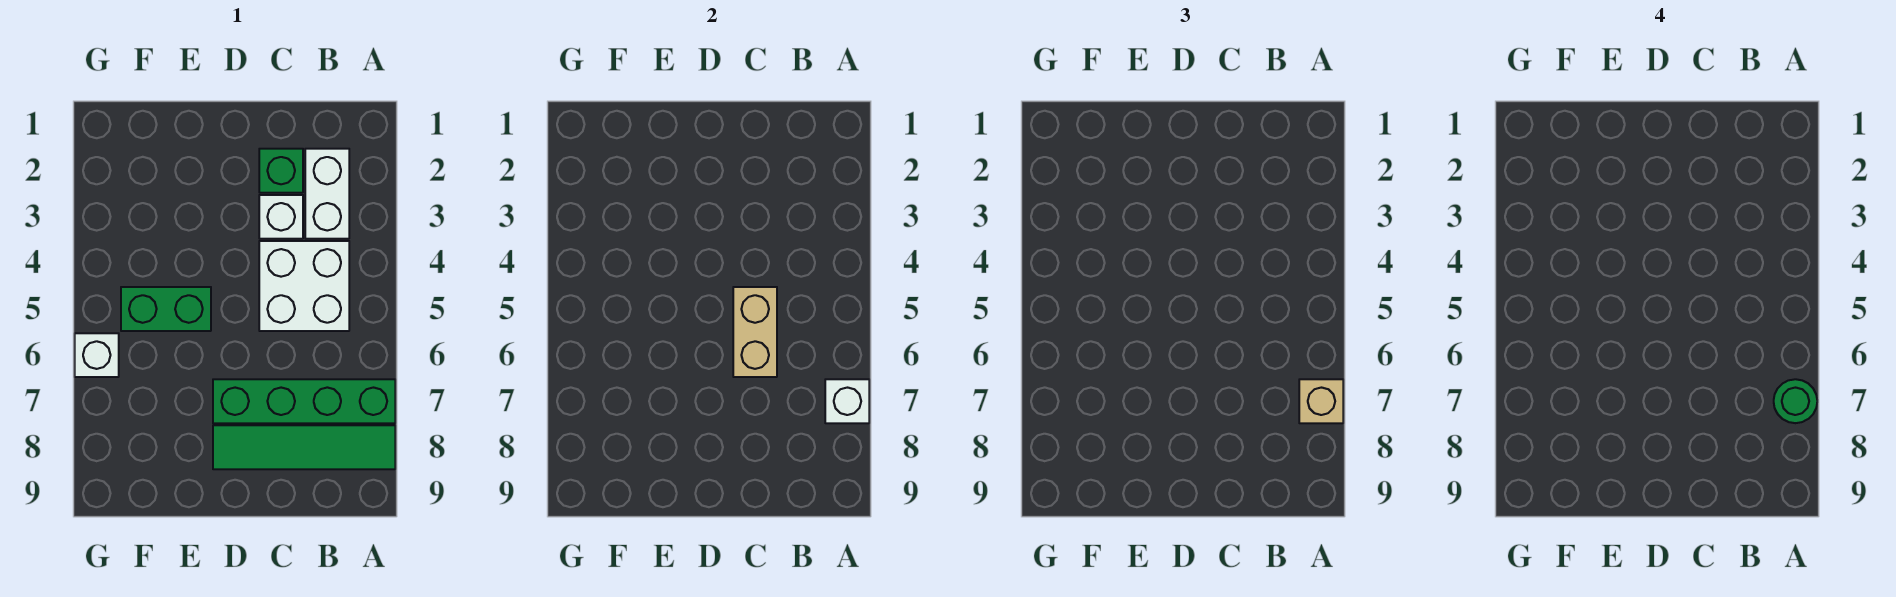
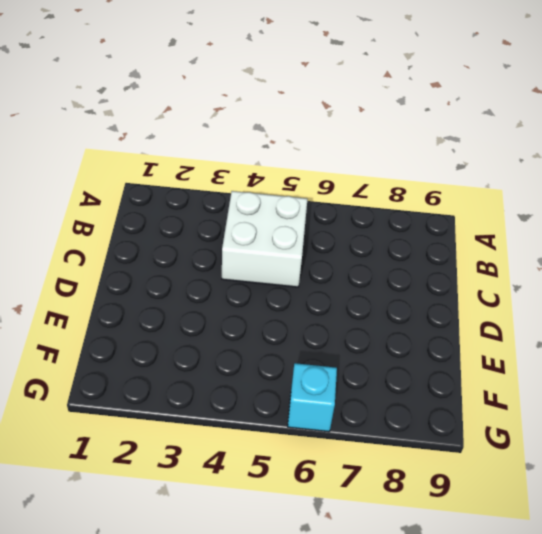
cyan 1x1 brick [288,363,337,432] -> white 1x1 brick [75,333,119,377]
none -> green 1x4 brick [213,379,395,423]
none -> green 1x4 tile [213,425,395,469]
none -> white 1x2 brick [305,149,349,239]

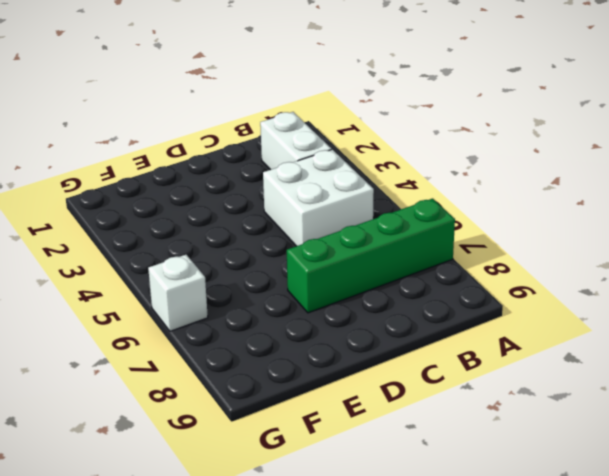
none -> green 1x4 tile [213,425,395,469]
none -> green 1x1 brick [259,149,303,193]
none -> white 1x1 brick [259,195,303,239]

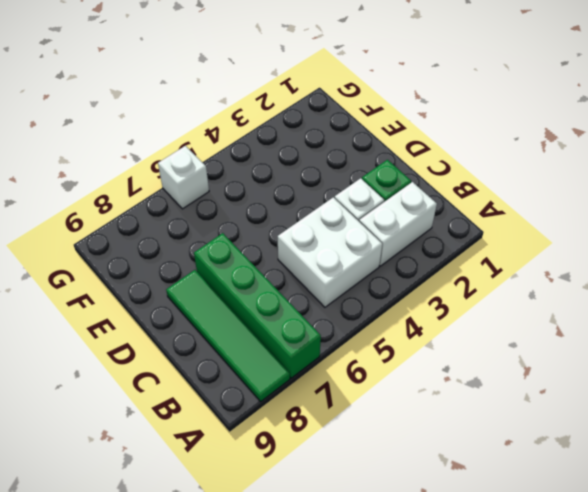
none -> green 1x2 brick [121,287,211,331]
none -> white 1x1 brick [825,379,869,423]
none -> tan 1x2 brick [733,287,777,377]

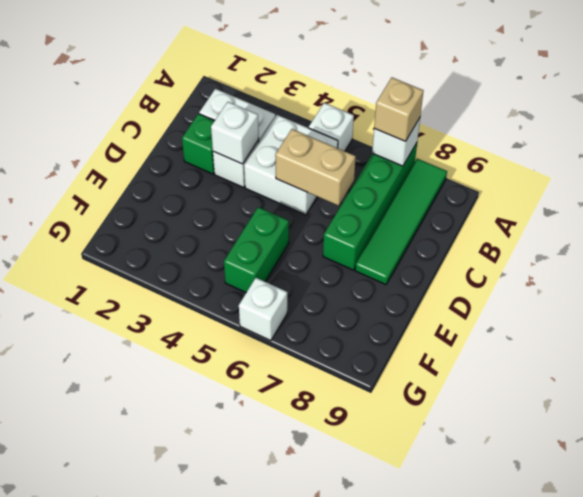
white 1x1 brick [309,103,354,151] -> none
white 1x1 brick [211,102,259,164] -> none
none -> green 1x1 round brick [1774,379,1817,423]

